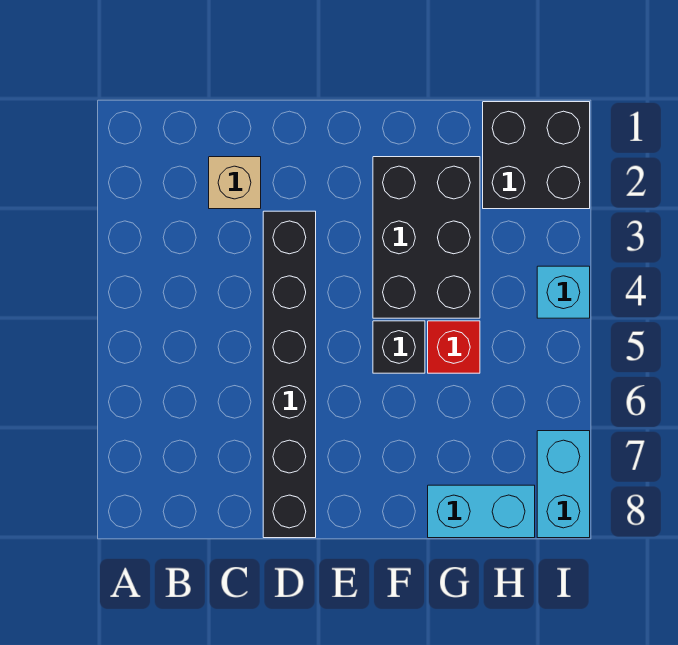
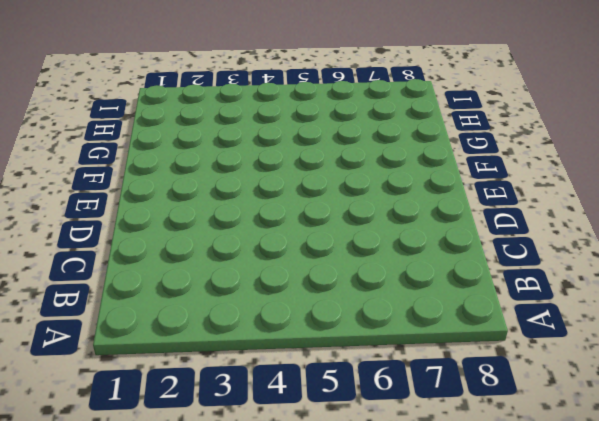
none -> tan 1x1 brick [209,157,261,209]
none -> black 1x6 brick [263,211,316,538]

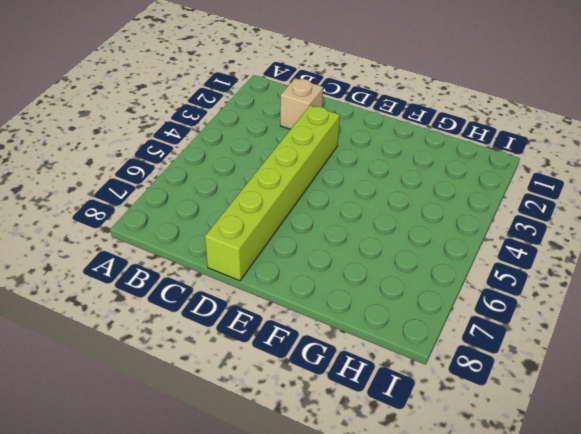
lime 1x6 brick [205,105,340,281] -> black 1x6 brick [263,211,316,538]
none -> black 2x3 brick [373,157,480,318]
none -> black 1x1 brick [373,321,425,373]

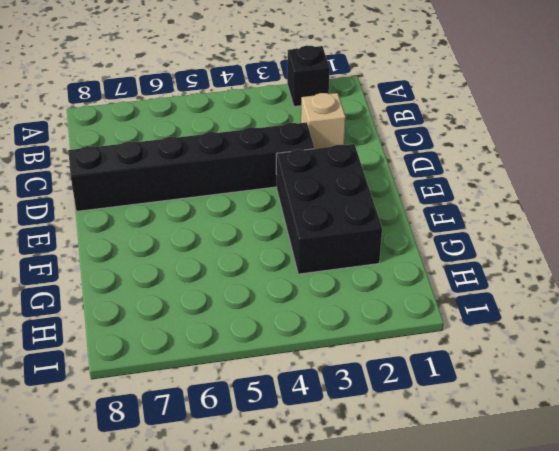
black 1x1 brick [287,45,330,106] -> black 1x1 brick moved to [373,321,425,373]
black 2x3 brick [276,144,382,274] -> black 2x3 brick turned to [373,157,480,318]
none -> red 1x1 brick [428,321,480,373]
none -> cyan 1x2 brick [428,485,535,538]

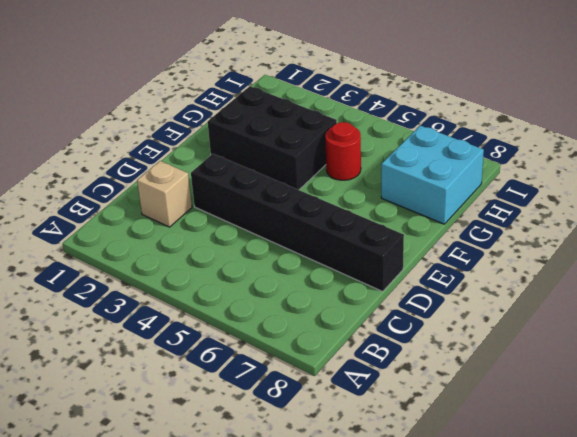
red 1x1 round brick [325,122,361,180] -> red 1x1 brick [428,321,480,373]
cyan 2x2 brick [381,125,484,224] -> cyan 1x2 brick [428,485,535,538]
none -> black 1x1 brick [373,321,425,373]
none -> black 2x2 brick [483,102,590,209]

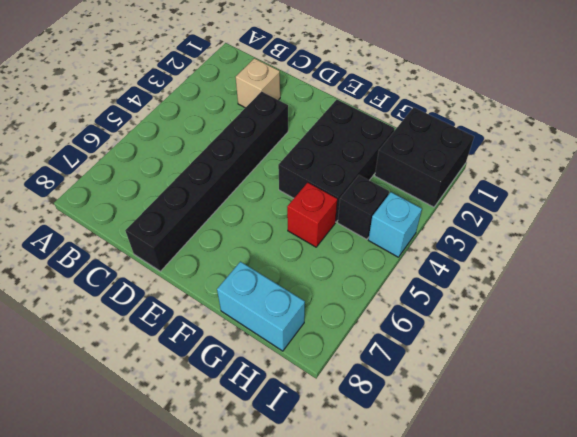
black 1x1 brick [338,175,389,239] -> black 1x1 brick moved to [373,321,425,373]
none -> cyan 1x2 brick [537,431,590,538]

